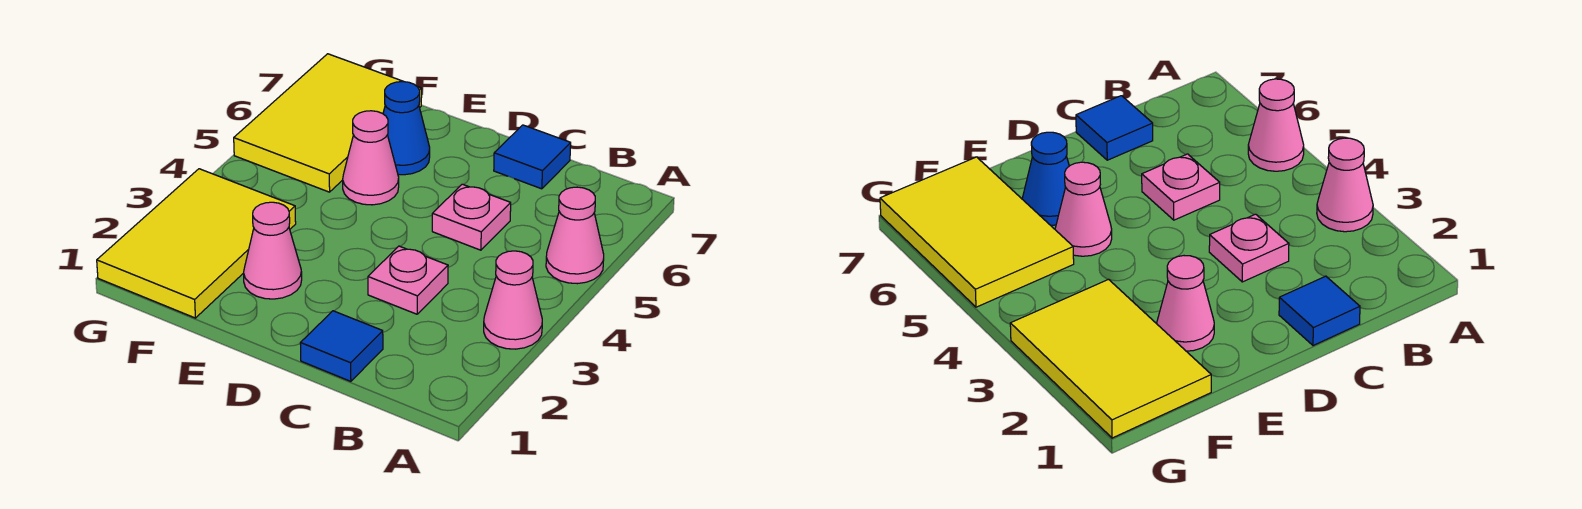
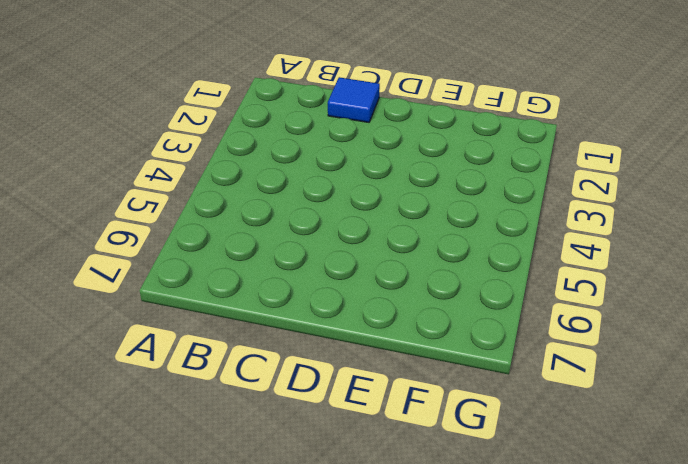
none -> pink 1x1 cone [484,251,542,349]
none -> pink 1x1 cone [546,187,604,284]

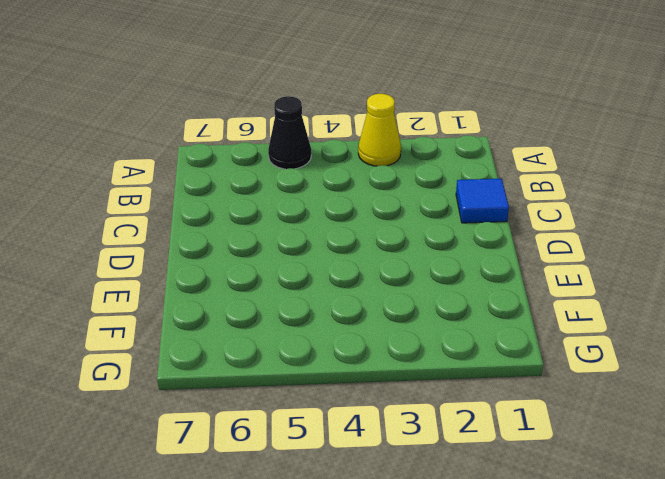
yellow 1x1 cone [358,94,401,166] -> pink 1x1 cone [484,251,542,349]
black 1x1 cone [268,96,311,169] -> pink 1x1 cone [546,187,604,284]
none -> pink 1x1 plate [368,246,448,314]
none -> pink 1x1 plate [432,184,511,250]

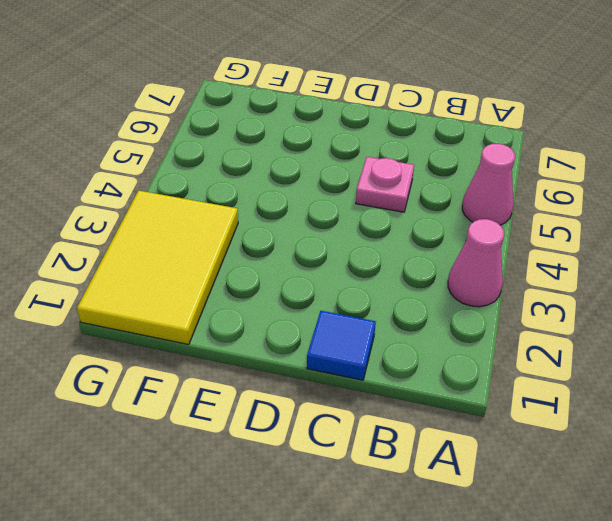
none -> pink 1x1 plate [368,246,448,314]
none -> blue 1x1 tile [494,125,571,189]

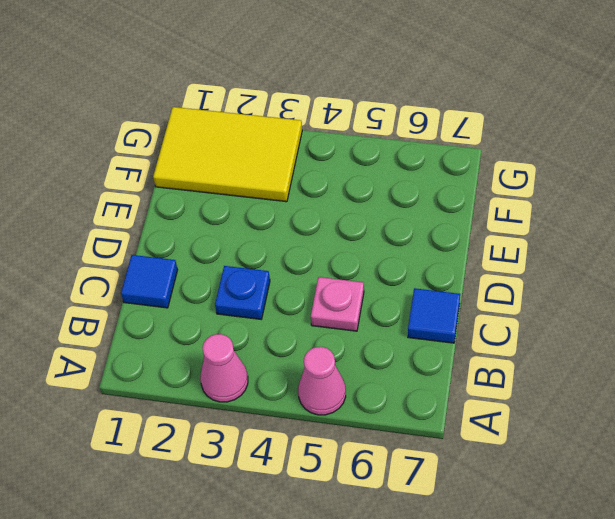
blue 1x1 plate [215,266,270,319] -> pink 1x1 plate [368,246,448,314]
none -> pink 1x1 cone [244,202,302,299]
none -> pink 1x1 cone [343,111,399,205]

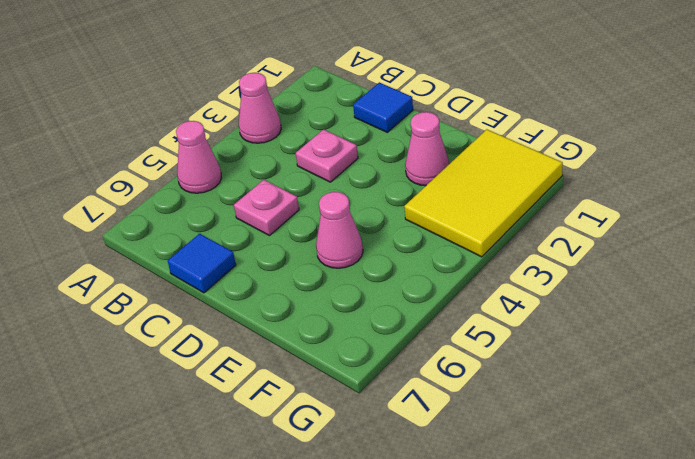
none -> blue 1x1 cone [383,82,430,175]
none -> yellow 2x3 tile [234,54,422,192]

